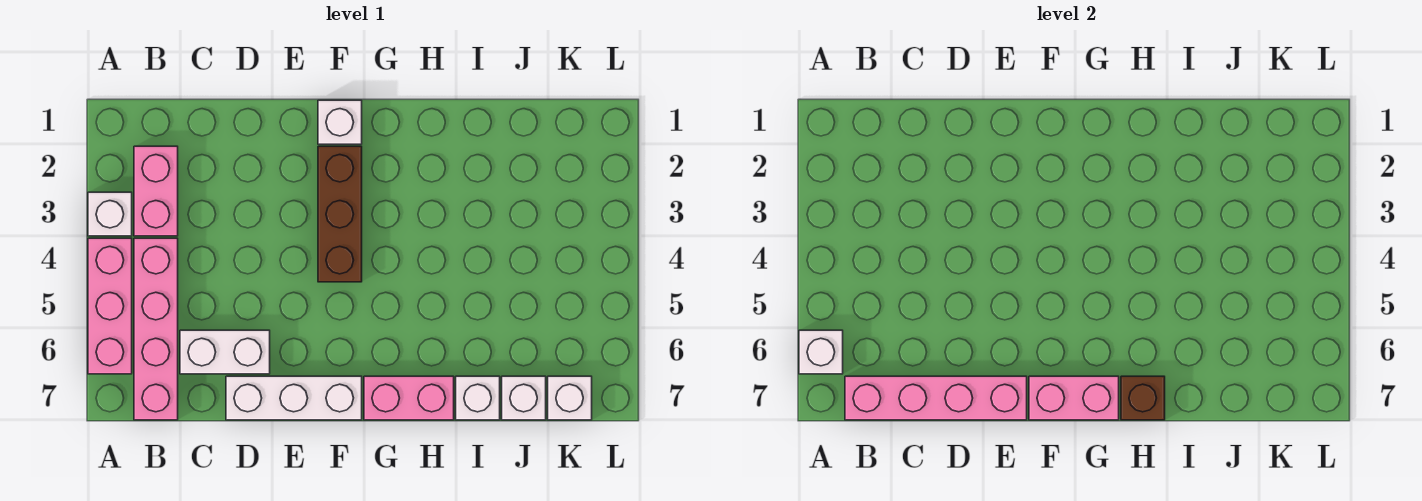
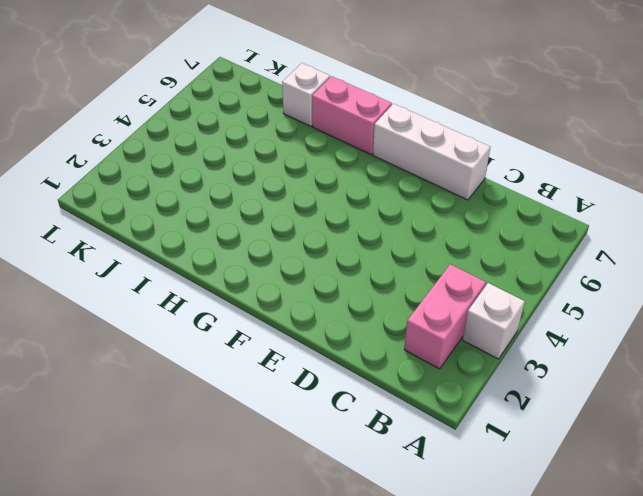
none -> pink 1x3 brick [88,238,132,374]
none -> pink 1x4 brick [134,238,178,420]
none -> white 1x2 brick [180,330,270,374]

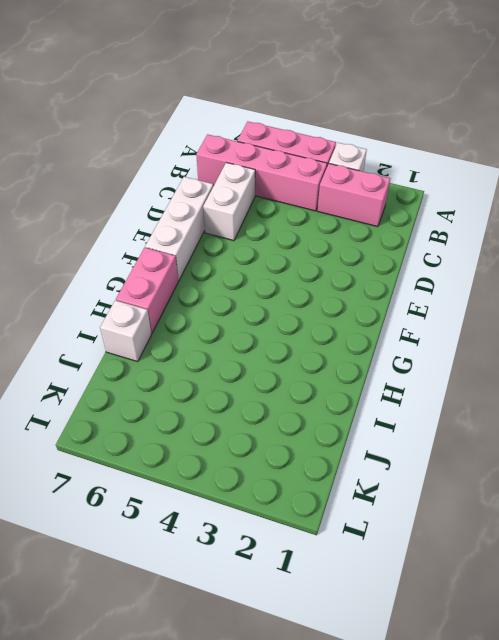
none -> white 1x1 brick [318,100,362,144]
none -> brown 1x3 brick [318,146,362,282]
none -> white 1x1 brick [502,376,546,420]

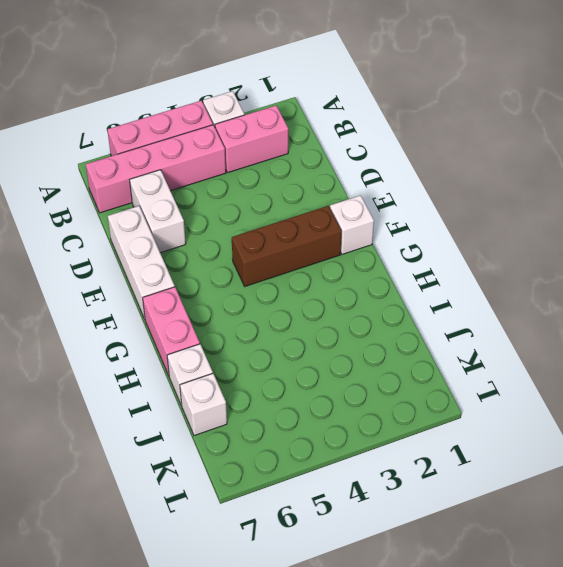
none -> white 1x1 brick [548,376,592,420]
none -> white 1x1 brick [799,330,843,374]
none -> pink 1x4 brick [845,376,1027,420]

